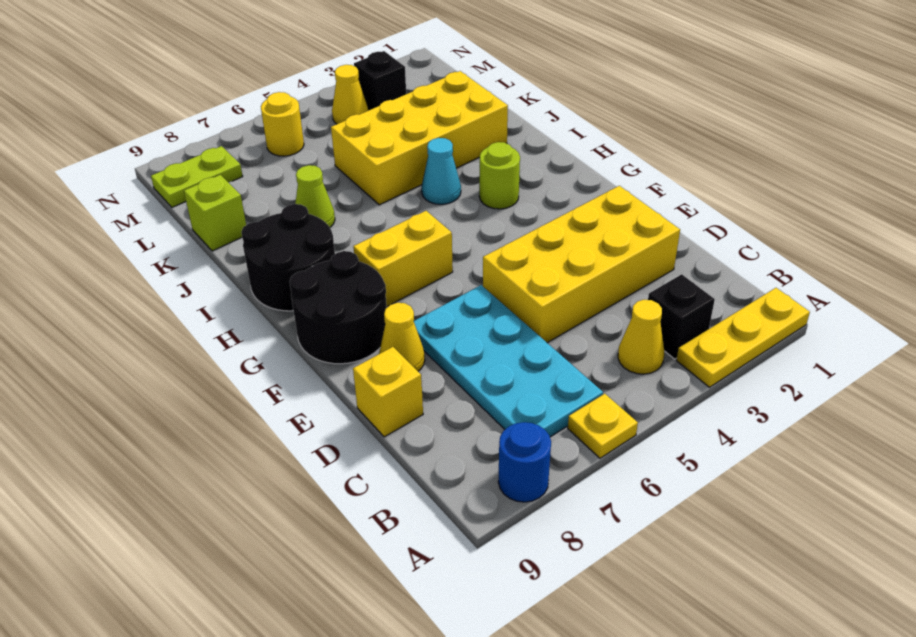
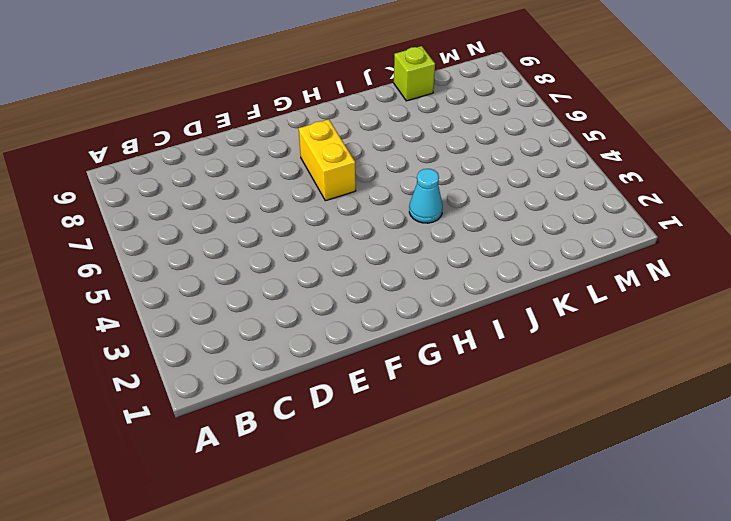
none -> yellow 1x3 plate [676,288,810,387]
none -> yellow 1x1 plate [568,394,638,458]
none -> blue 1x1 round brick [498,422,551,502]

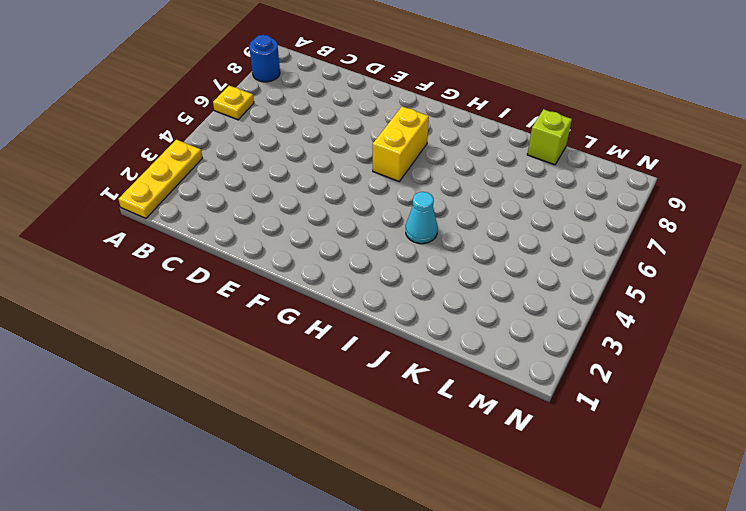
none -> black 1x1 brick [648,274,715,359]
none -> yellow 1x1 cone [618,300,664,374]
none -> cyan 2x4 plate [414,285,603,437]

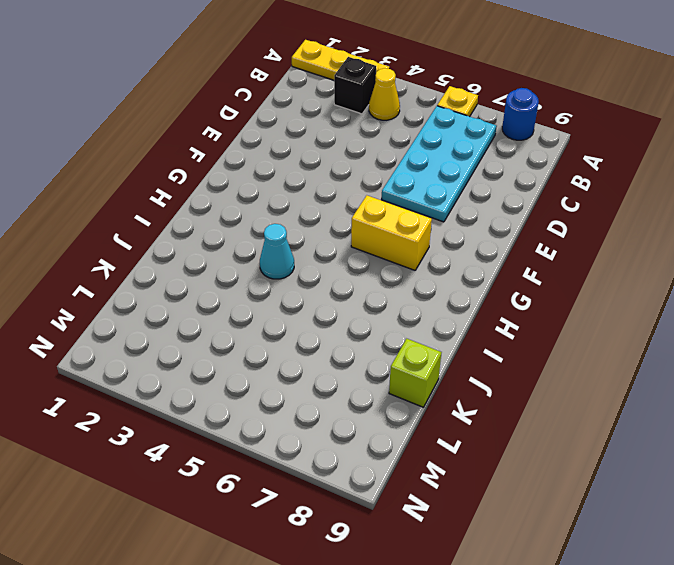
none -> yellow 2x4 brick [483,186,680,343]
none -> yellow 1x1 brick [353,347,423,437]
none -> yellow 1x1 cone [379,303,425,371]

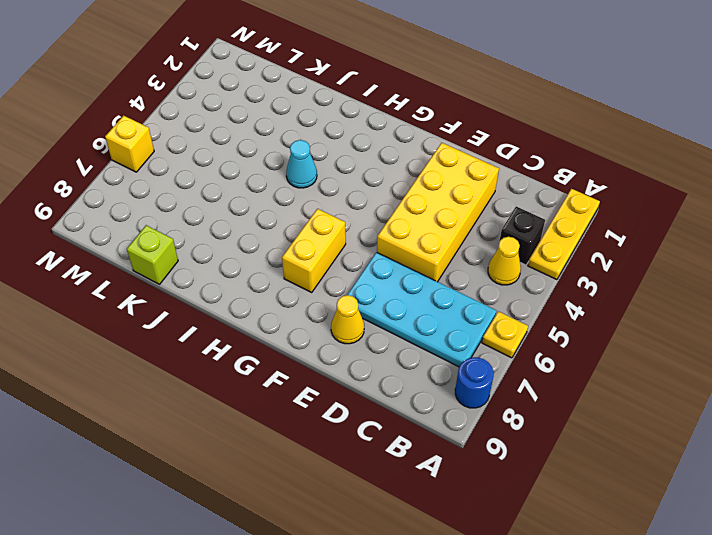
yellow 1x1 brick [105,116,154,172] -> yellow 1x1 brick moved to [353,347,423,437]
none -> black 2x2 round brick [290,251,387,364]
none -> lime 1x1 round brick [479,142,520,209]
none -> black 2x2 round brick [241,204,335,311]

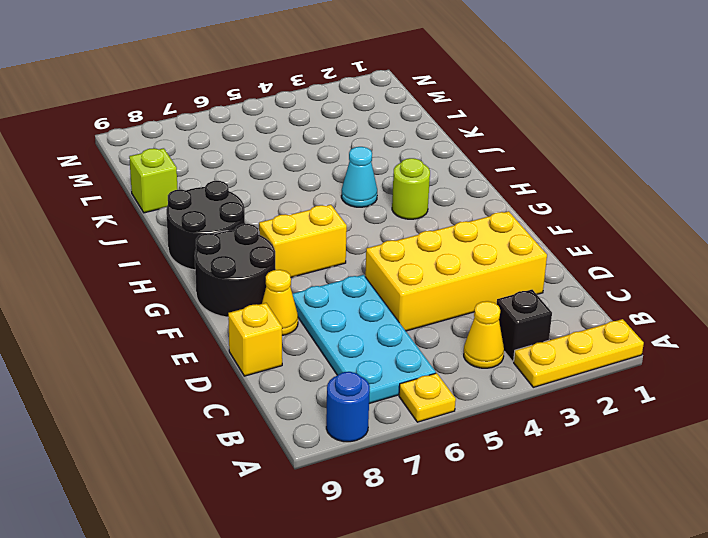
none -> yellow 2x4 brick [331,71,508,205]
none -> lime 1x1 cone [295,165,335,227]
none -> black 1x1 brick [354,51,406,110]

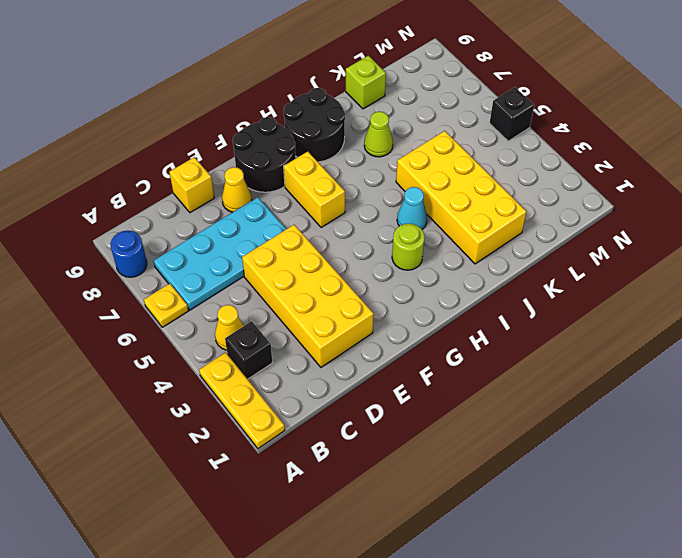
black 1x1 brick [490,87,534,141] -> black 1x1 brick moved to [354,51,406,110]
none -> yellow 1x1 cone [332,65,368,124]
none -> yellow 1x1 round brick [261,92,304,156]
none -> lime 1x2 plate [151,146,243,207]

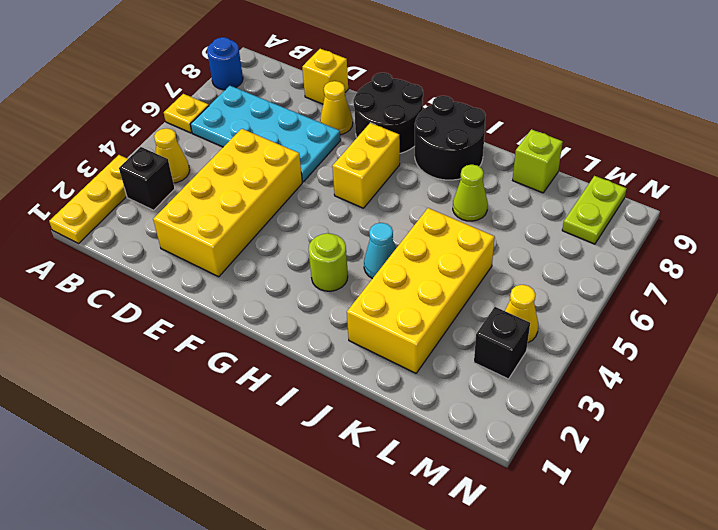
none -> yellow 1x1 round brick [261,92,304,156]

